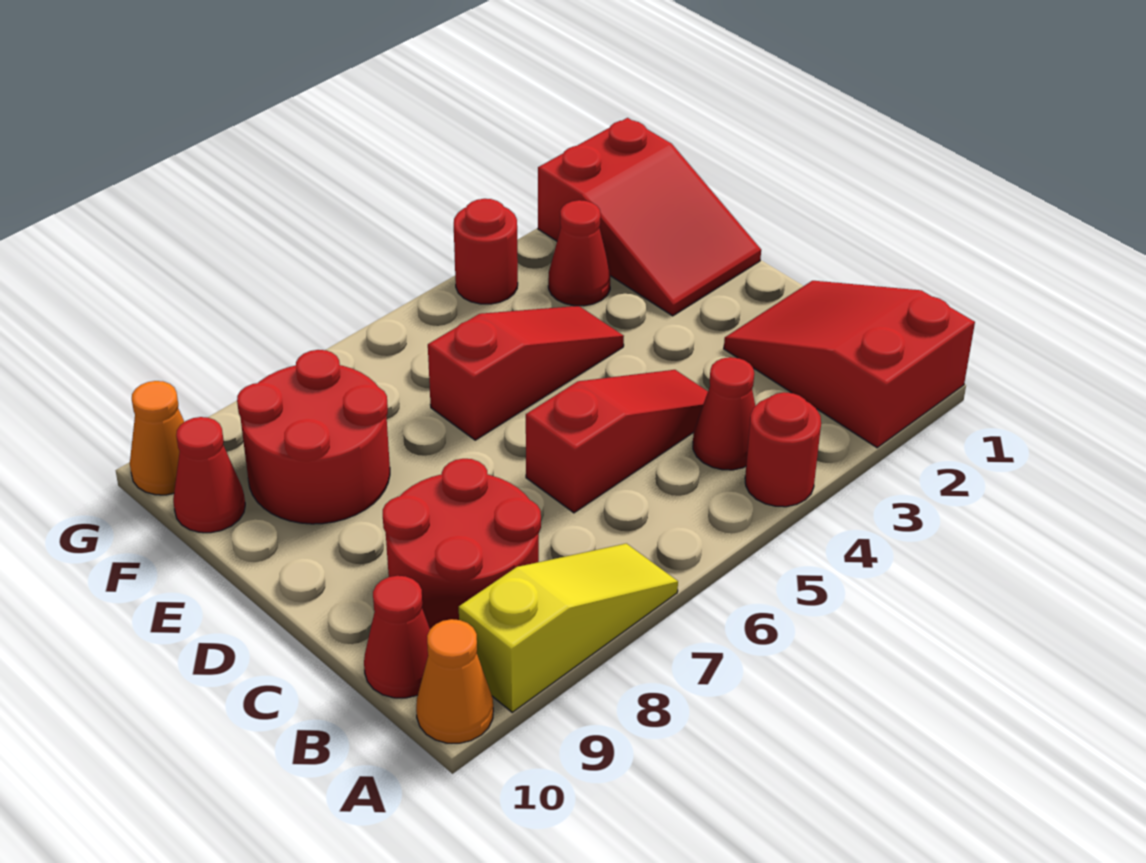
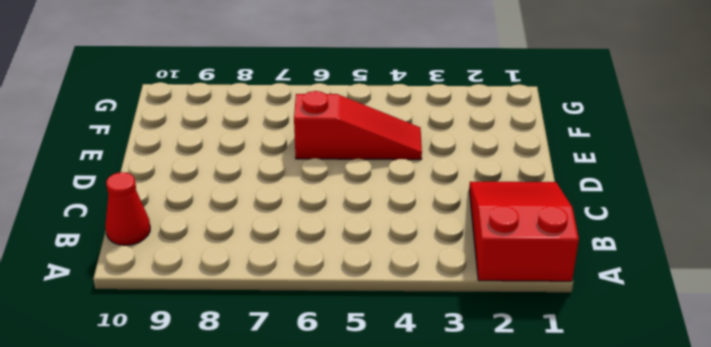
none -> red 1x1 round brick [745,392,821,507]
none -> yellow 1x3 slope [459,543,678,712]
none -> orange 1x1 cone [416,619,493,743]

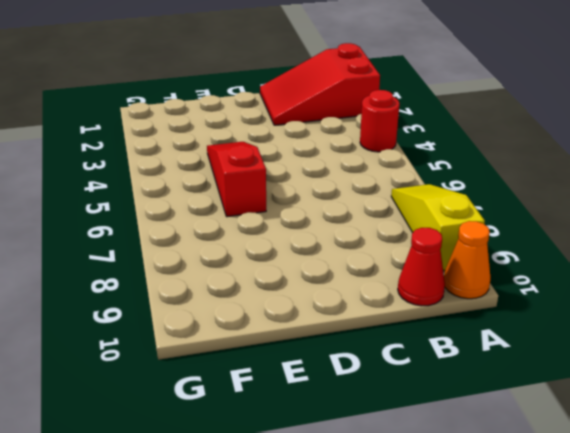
none -> red 1x1 cone [693,357,755,470]
none -> red 2x2 round brick [383,459,541,629]
none -> red 1x3 slope [526,370,708,513]

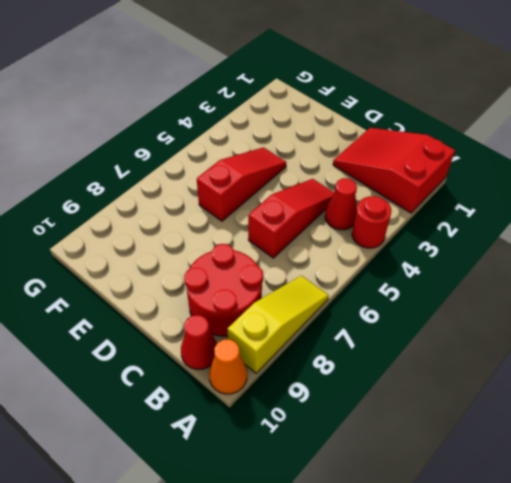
none -> red 2x3 slope [538,118,761,316]
none -> red 2x2 round brick [237,350,390,524]
none -> red 1x1 cone [548,200,610,306]

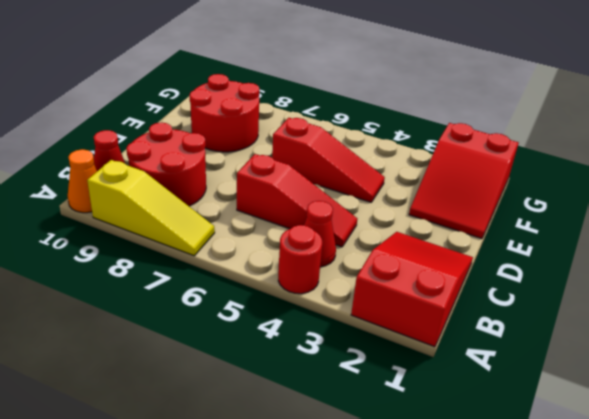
none -> red 1x1 cone [548,200,610,306]
none -> red 1x1 cone [173,417,245,533]
none -> red 1x1 round brick [454,199,518,304]

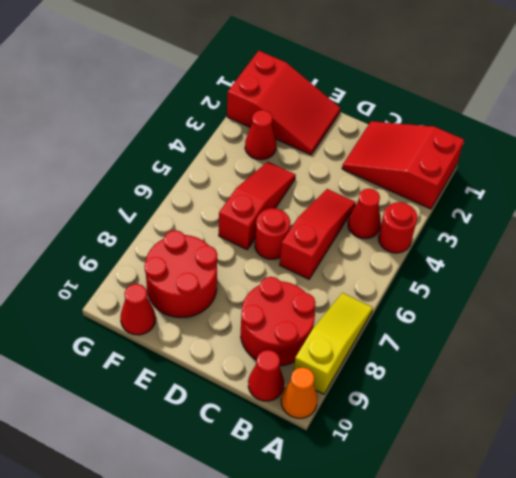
red 1x1 round brick [255,208,290,259] -> red 1x1 round brick moved to [454,199,518,304]
none -> orange 1x1 cone [130,381,184,495]

